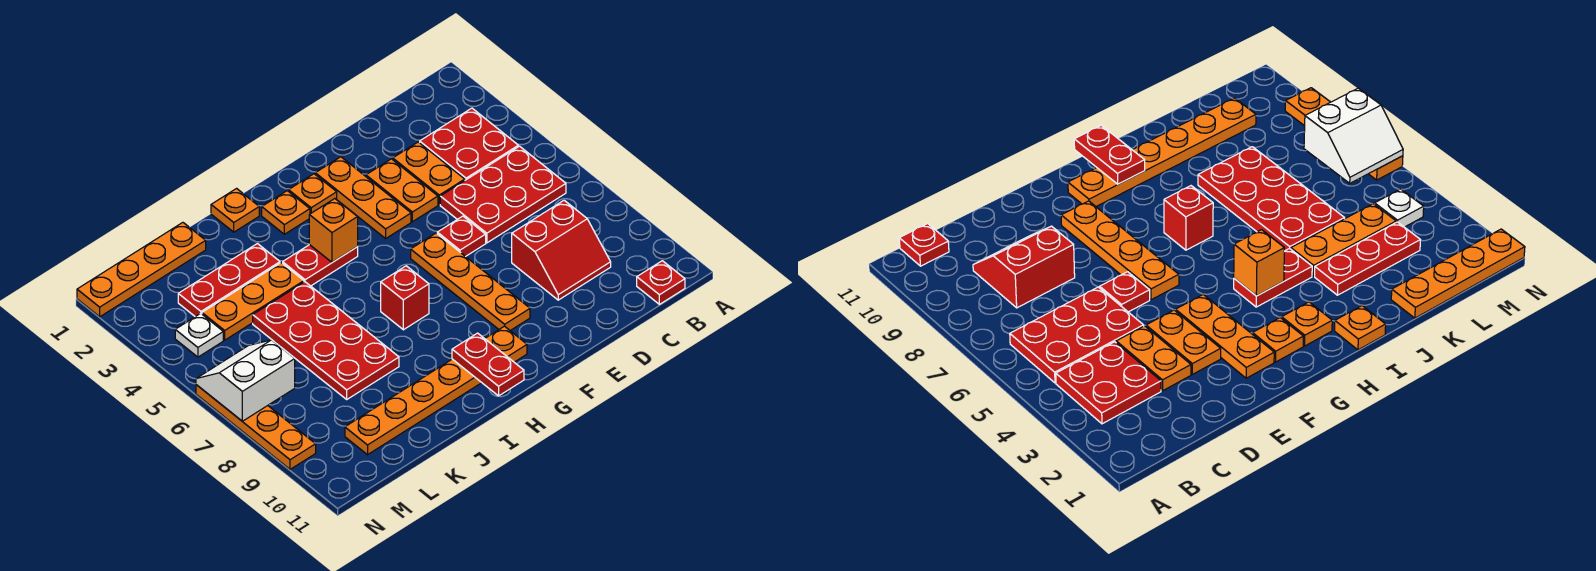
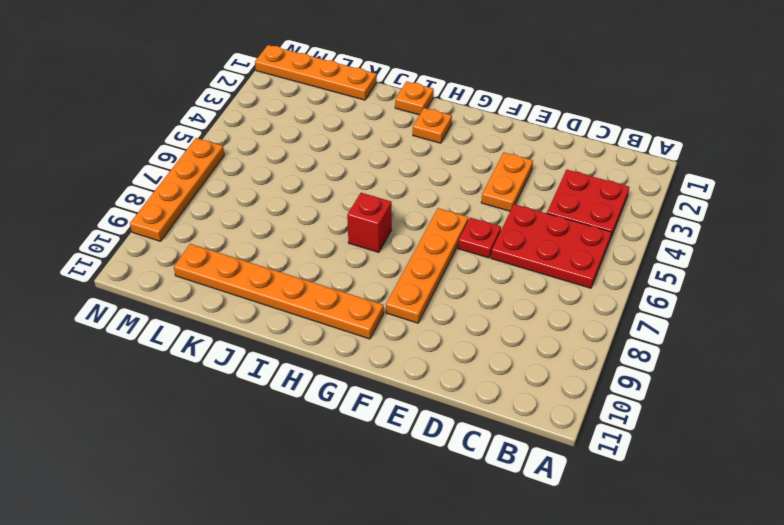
none -> red 1x1 plate [637,261,685,304]
none -> red 2x2 slope [512,200,611,300]
none -> orange 1x2 plate [393,142,465,205]

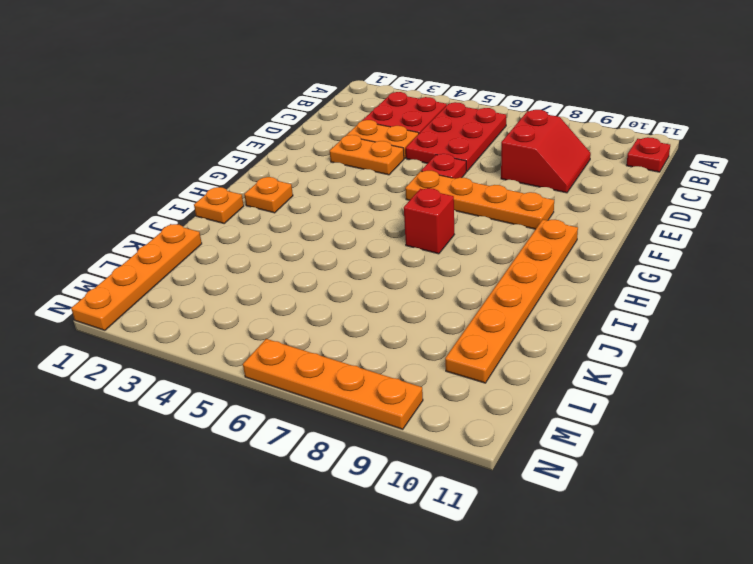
none -> orange 1x3 plate [315,157,411,238]
none -> orange 1x1 plate [289,174,337,214]
none -> red 1x2 plate [283,245,358,286]

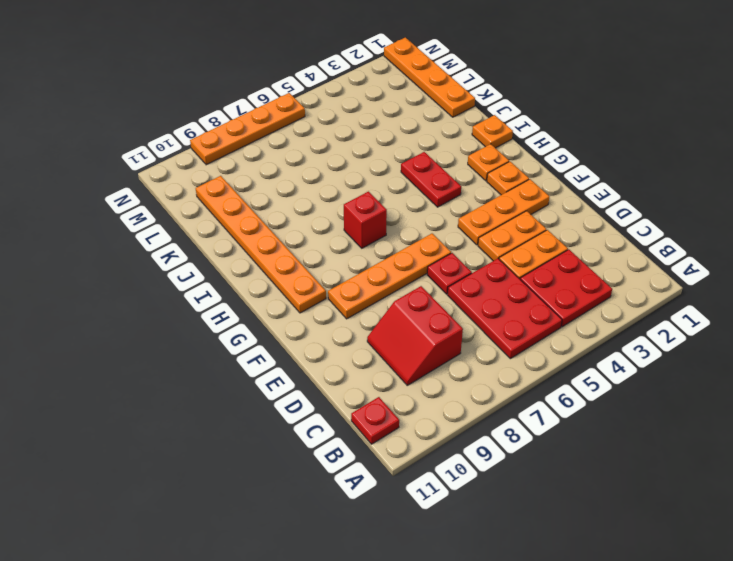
none -> red 1x3 plate [178,244,280,317]
none -> orange 1x3 plate [202,263,304,340]
none -> red 2x4 plate [253,282,399,399]

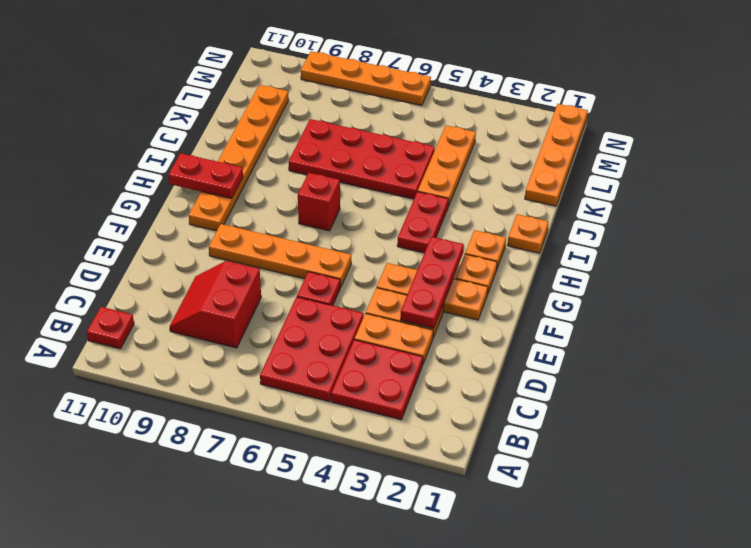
red 1x3 plate [401,237,464,328] -> red 1x3 plate moved to [178,244,280,317]
none -> white 1x1 plate [175,313,223,357]
none -> orange 1x1 brick [309,199,358,262]
none -> white 2x2 slope [196,340,295,421]

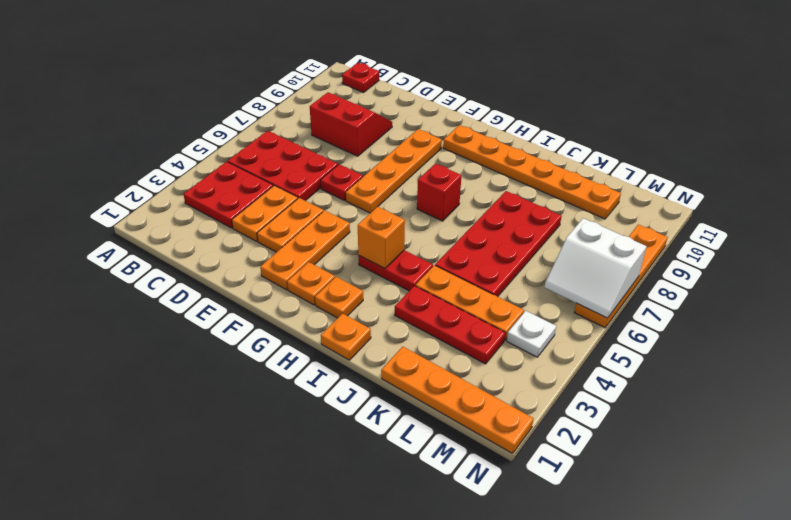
none -> red 1x2 plate [452,333,524,396]

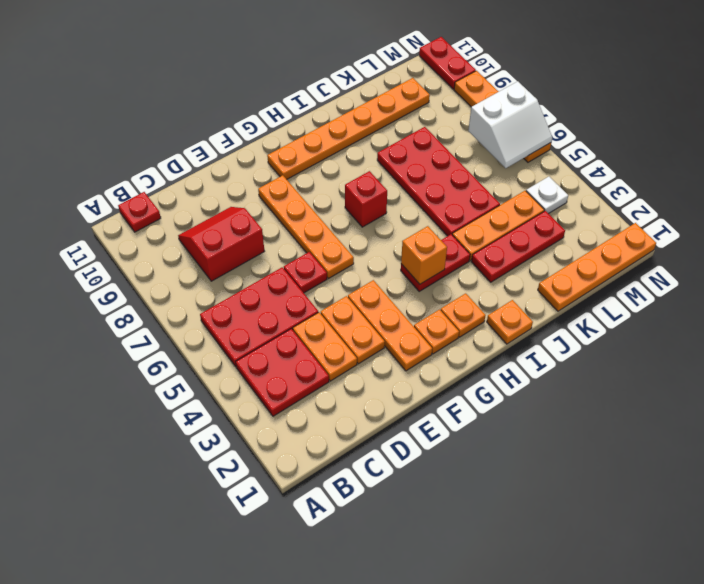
red 1x2 plate [419,37,476,89] -> red 1x2 plate moved to [452,333,524,396]

